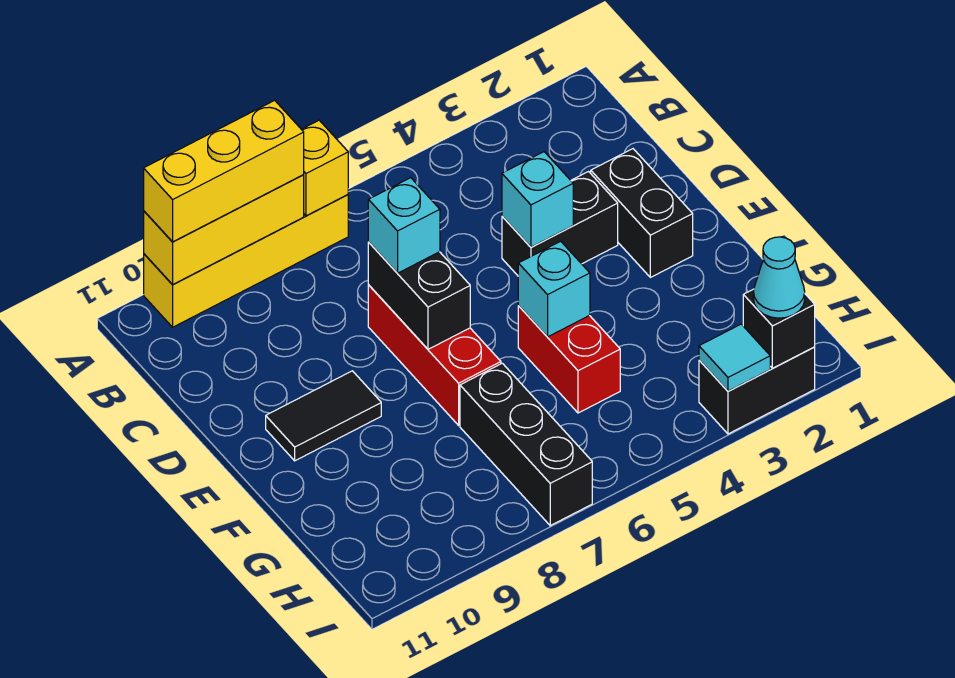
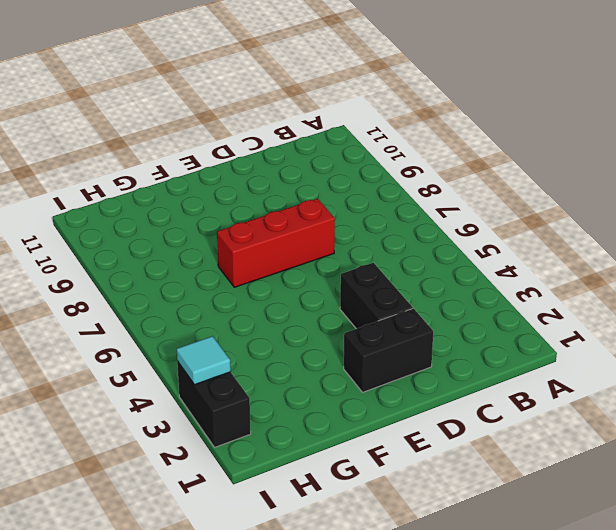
none -> yellow 1x4 brick [144,195,348,327]
none -> black 1x2 tile [266,371,381,461]
none -> red 1x2 brick [518,306,620,413]

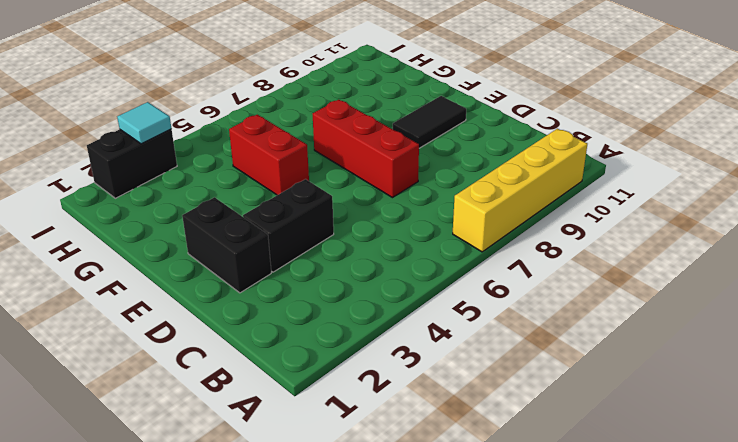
none -> black 1x3 brick [460,363,592,526]
none -> yellow 1x1 brick [301,120,348,216]
none -> yellow 1x3 brick [144,175,304,285]

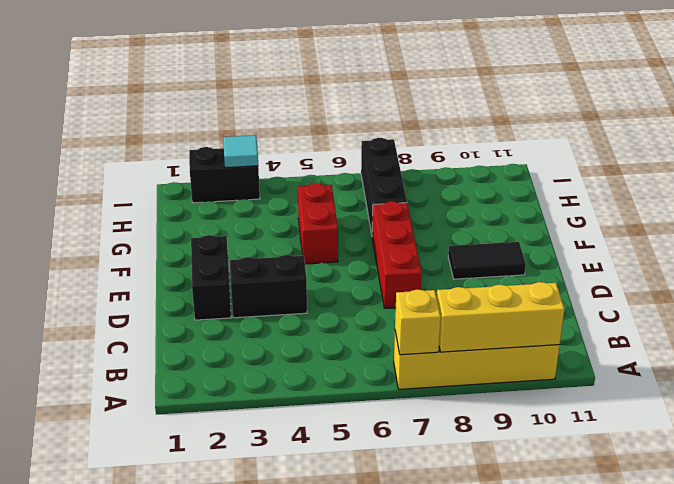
none -> cyan 1x1 brick [502,152,573,247]
none -> black 1x2 brick [368,242,470,349]
none -> cyan 1x1 brick [518,241,590,337]

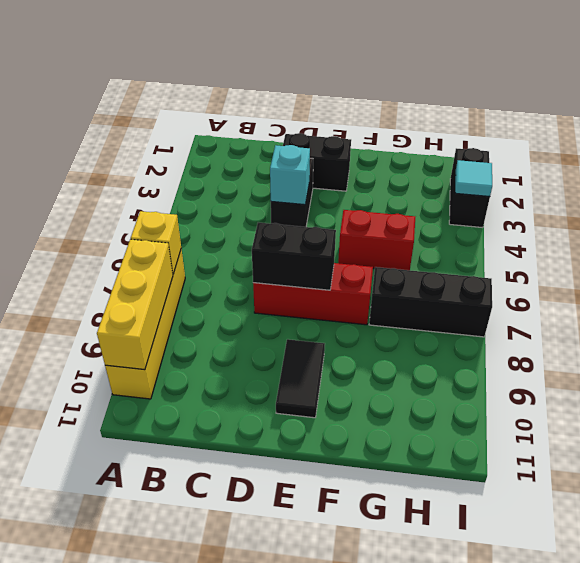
none -> cyan 1x1 brick [518,241,590,337]
none -> black 1x1 brick [743,289,815,368]
none -> yellow 1x3 brick [144,100,304,242]

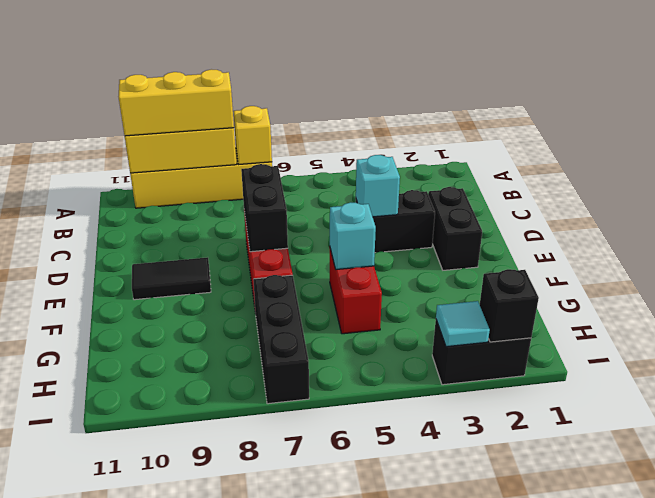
none -> cyan 1x1 brick [368,178,440,273]
none -> cyan 1x1 cone [753,237,805,318]

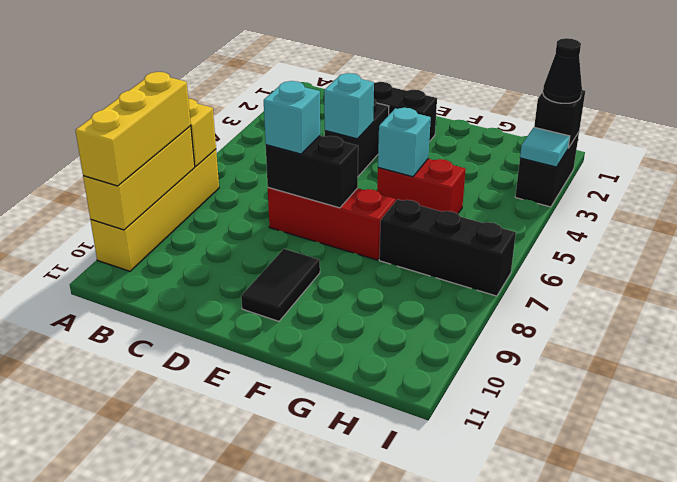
black 1x1 cone [543,38,582,103] -> cyan 1x1 cone [753,237,805,318]

